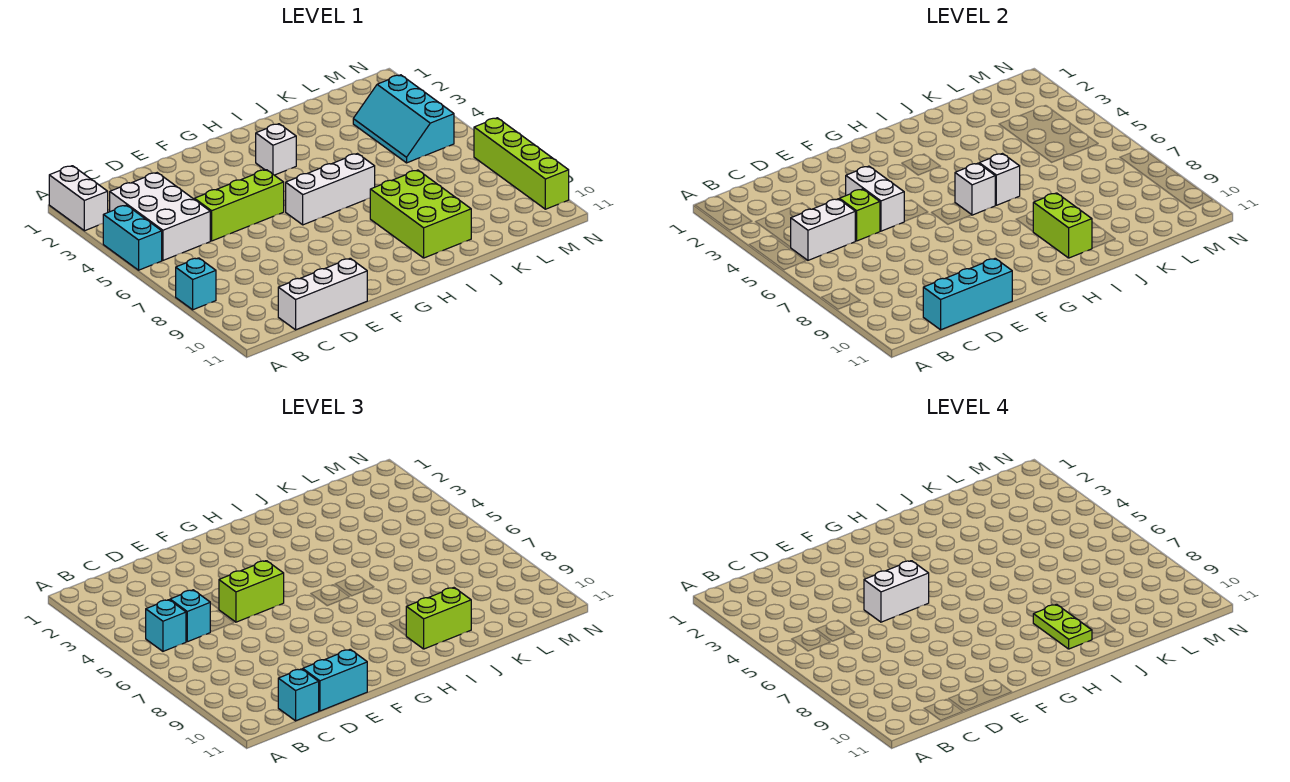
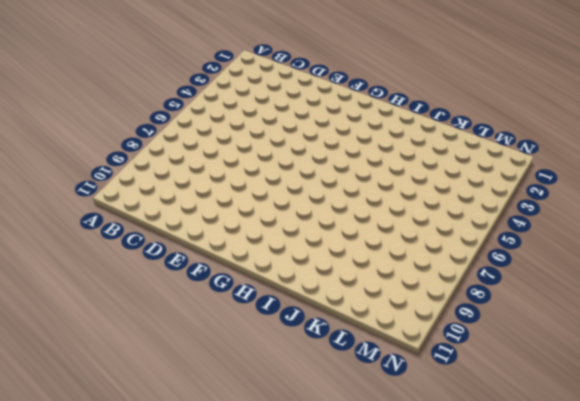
none -> white 1x2 brick [49,166,108,231]
none -> cyan 1x2 brick [103,205,162,270]
none -> cyan 1x1 brick [176,258,216,310]

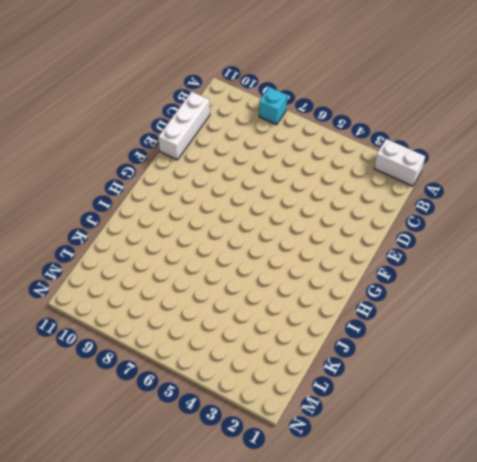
none -> cyan 1x2 brick [103,205,162,270]
none -> white 2x3 brick [110,173,210,260]
none -> lime 1x3 brick [194,170,284,241]

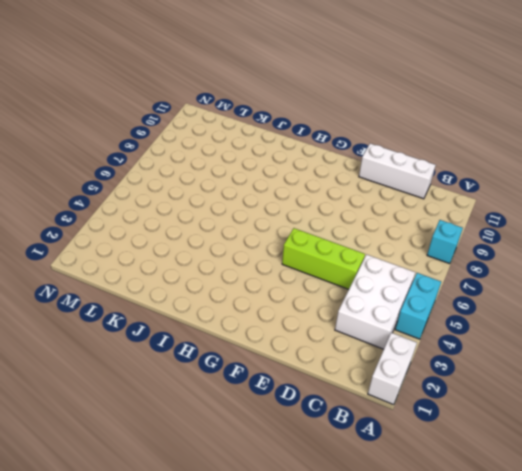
none -> white 1x3 brick [286,154,375,225]
none -> white 1x1 brick [256,124,296,175]
none -> lime 2x3 brick [370,170,471,258]

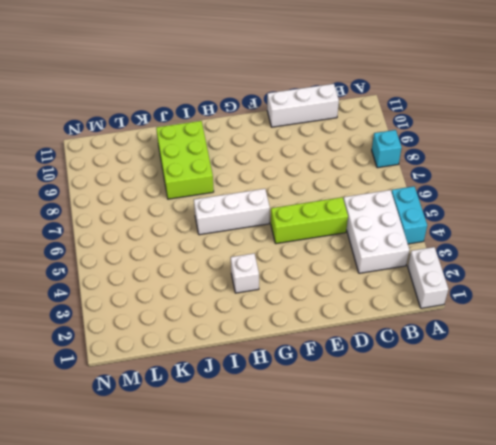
none -> cyan 2x3 slope [353,75,454,163]
none -> lime 1x4 brick [474,118,569,209]
none -> white 1x2 brick [791,199,855,260]

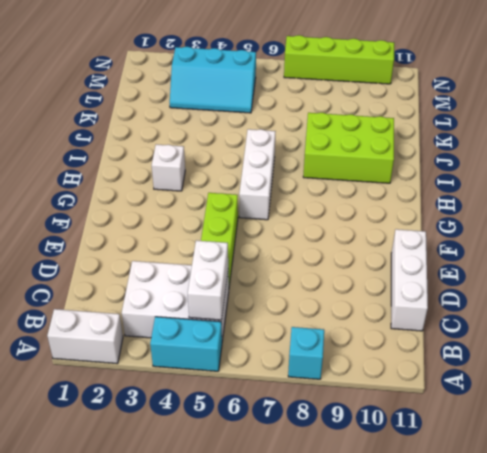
none -> cyan 1x3 brick [923,258,1012,330]
none -> lime 1x1 brick [839,189,880,241]
none -> white 1x2 brick [846,166,904,231]

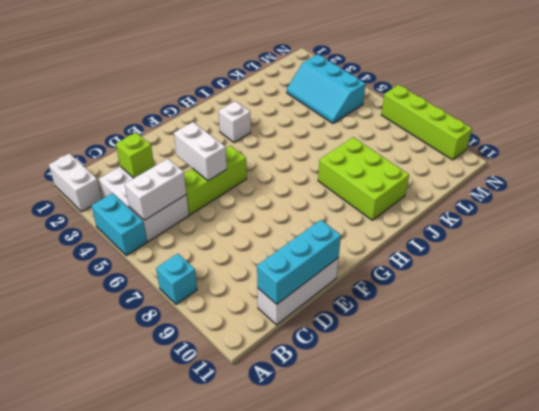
lime 1x1 brick [116,133,154,178] -> lime 1x1 brick moved to [839,189,880,241]
none -> white 1x3 brick [286,154,375,225]
none -> white 1x1 brick [955,163,995,215]
none -> white 1x1 brick [979,154,1020,205]

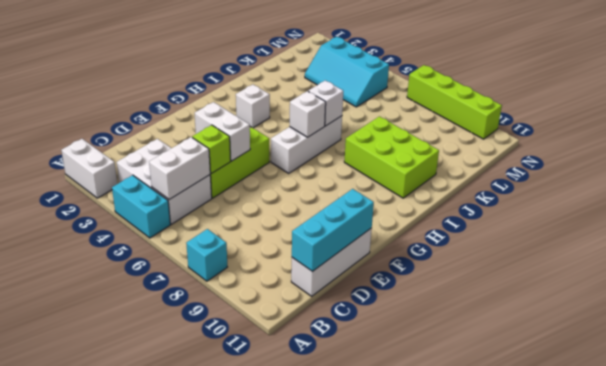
none -> lime 1x2 brick [1033,193,1092,258]
none -> cyan 1x1 brick [146,600,186,651]
none -> cyan 1x1 brick [170,590,210,642]

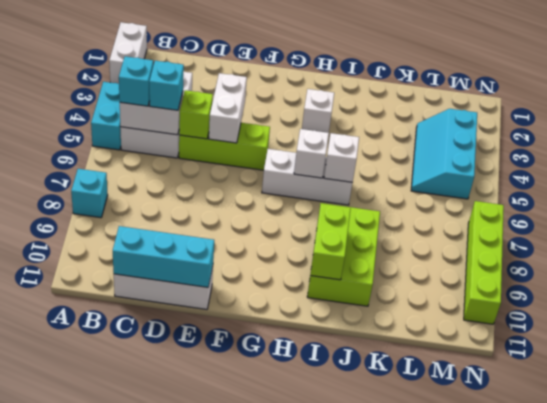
none -> cyan 1x1 brick [278,669,319,721]
none -> cyan 1x2 brick [303,649,367,711]
none -> lime 1x2 brick [219,561,284,622]

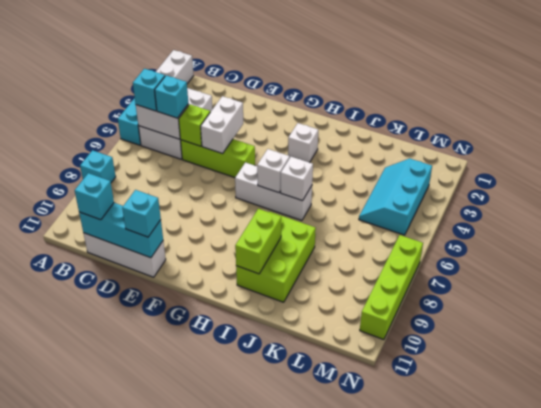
cyan 1x1 brick [122,190,161,237] -> cyan 1x2 brick [303,649,367,711]
none -> lime 1x2 brick [219,561,284,622]
none -> lime 1x2 brick [406,588,471,649]
none -> white 1x2 brick [864,561,929,622]

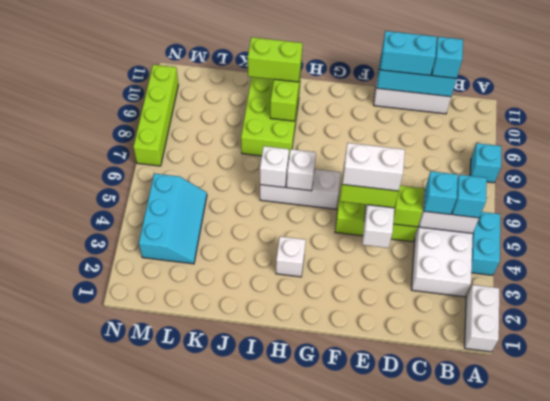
none -> lime 1x2 plate [1033,604,1092,649]

